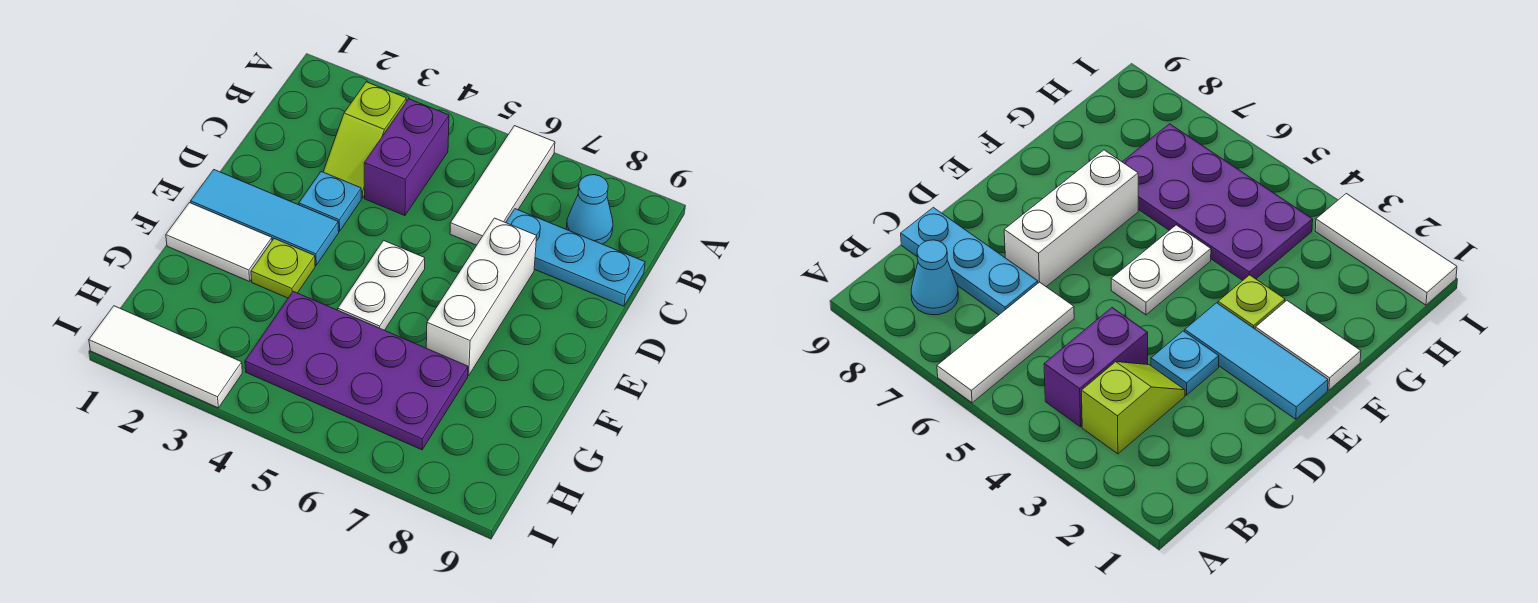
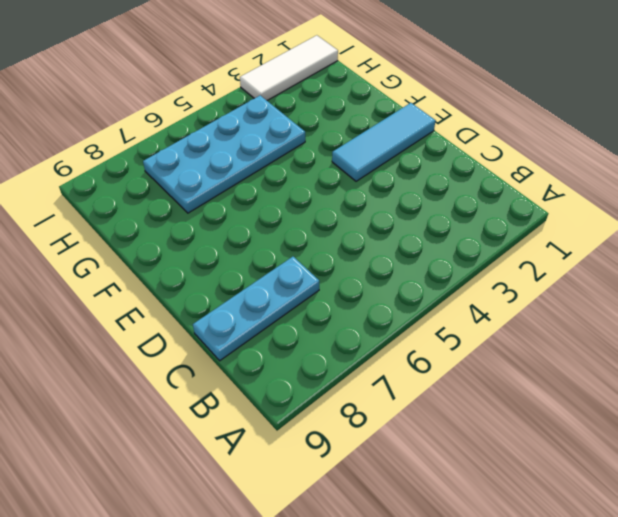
cyan 2x4 plate [143,95,305,213] -> purple 2x4 plate [245,291,468,450]
none -> white 1x3 tile [450,126,555,245]
none -> lime 1x2 slope [323,82,406,198]
none -> purple 1x2 brick [364,99,449,216]

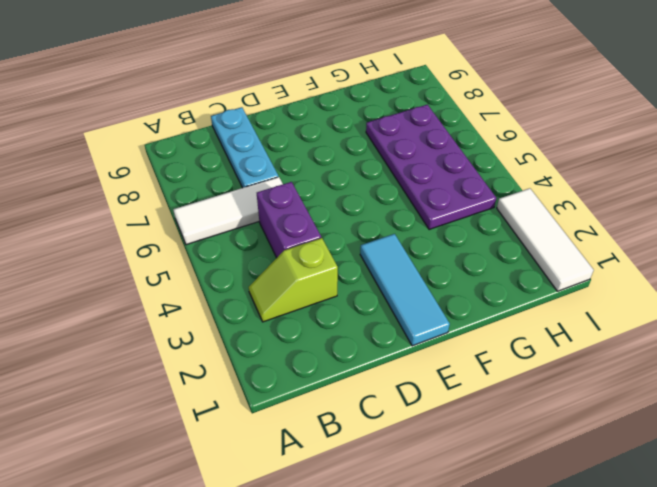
lime 1x2 slope [249,238,338,322] -> lime 1x2 slope turned to [323,82,406,198]
purple 1x2 brick [257,182,321,258] -> purple 1x2 brick turned to [364,99,449,216]
none -> cyan 1x1 cone [567,175,613,244]
none -> cyan 1x1 plate [299,172,361,231]
none -> white 1x3 brick [426,218,537,376]

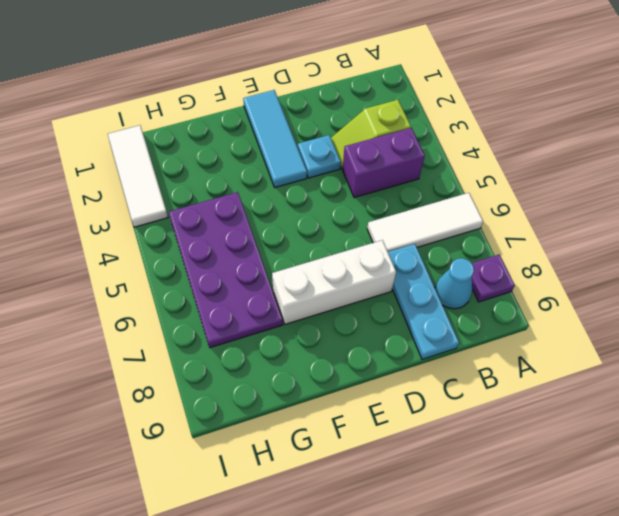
purple 1x1 plate [472,255,515,302] -> none
none -> white 1x2 plate [338,240,425,330]
none -> white 1x2 tile [166,203,272,282]
none -> lime 1x1 plate [251,239,315,298]

